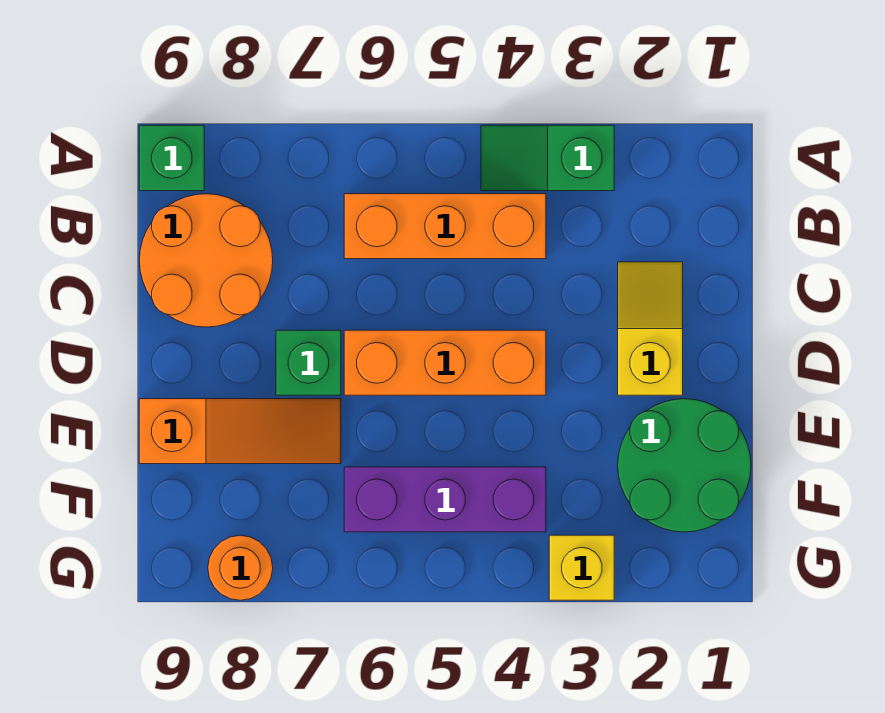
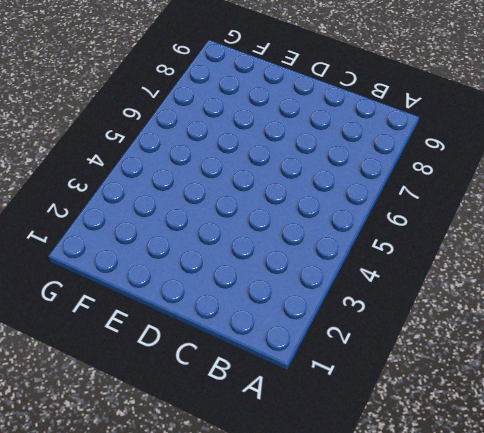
none -> green 1x2 slope [481,125,614,191]
none -> green 1x1 brick [139,125,204,191]
none -> orange 1x3 brick [344,194,546,259]

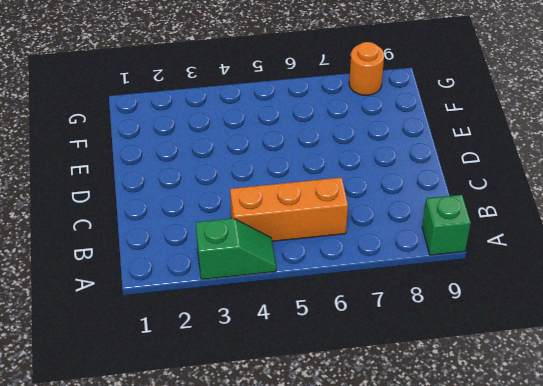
none -> orange 2x2 round brick [139,194,273,327]
none -> yellow 1x2 slope [618,262,683,395]
none -> orange 1x3 brick [344,330,546,395]

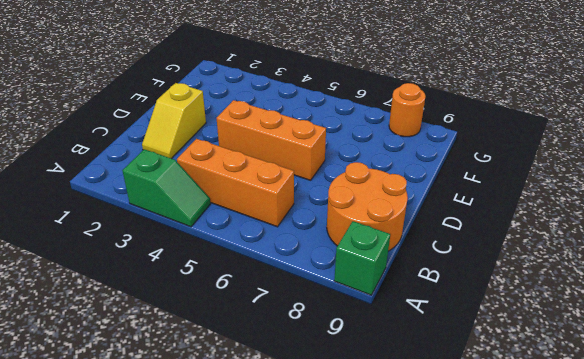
none -> green 1x1 brick [276,330,341,395]
none -> green 2x2 round brick [618,399,751,532]
none -> orange 1x3 slope [139,399,341,464]

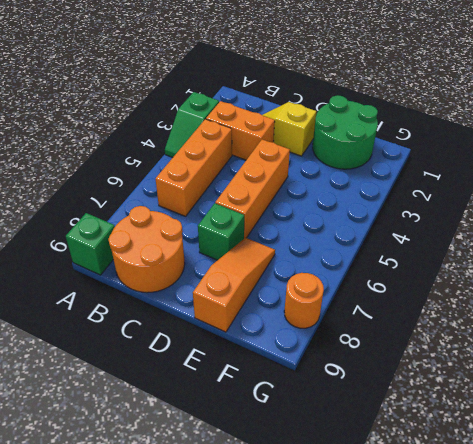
orange 1x2 brick [206,101,275,160] -> none
none -> purple 1x3 brick [344,467,546,532]
none -> yellow 1x1 brick [549,535,614,600]

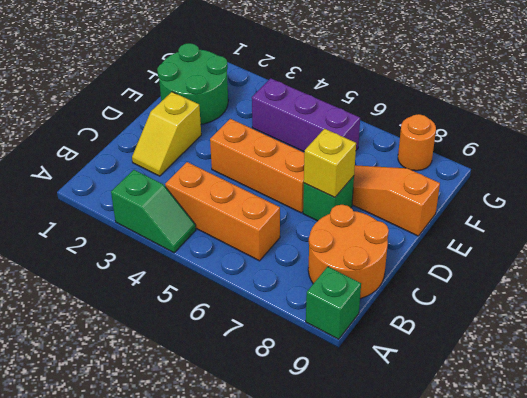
yellow 1x1 brick [304,129,356,197] -> yellow 1x1 brick moved to [549,535,614,600]

